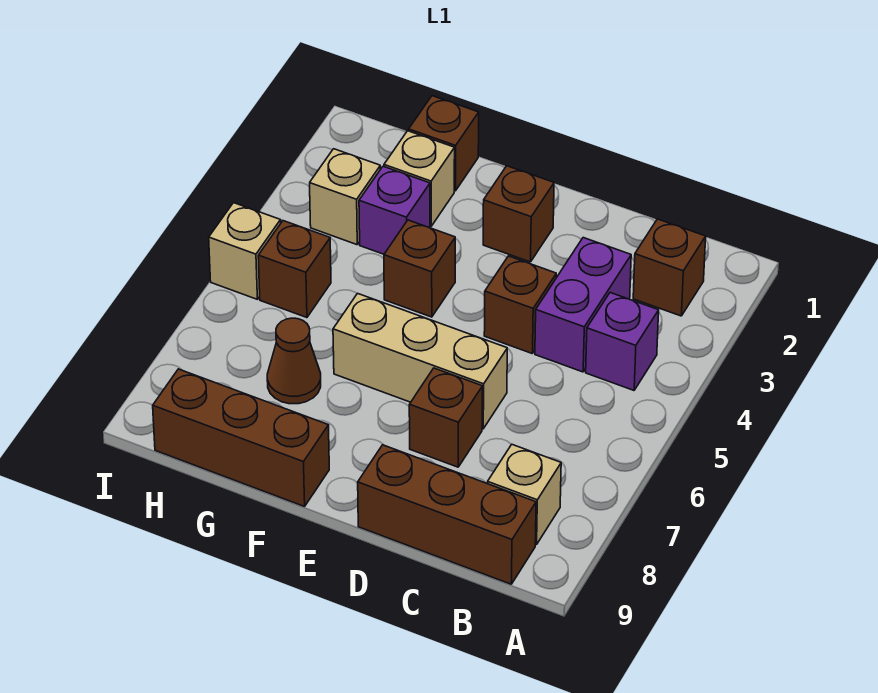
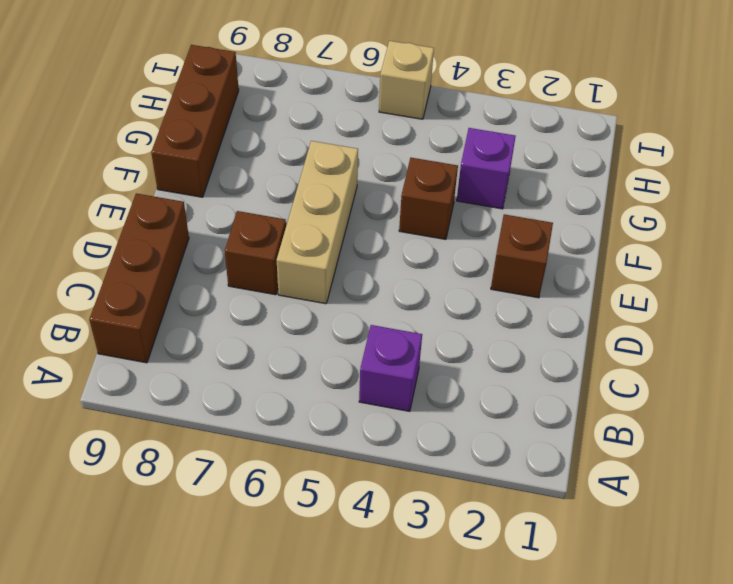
none -> brown 1x1 brick [633,219,706,316]
none -> tan 1x1 brick [488,444,561,545]
none -> purple 1x2 brick [535,238,631,372]

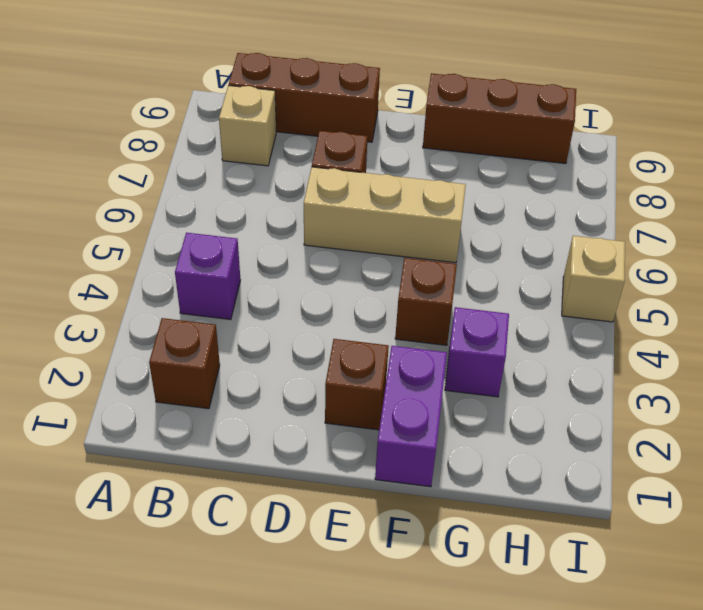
purple 1x2 brick [375,346,447,487] -> purple 1x2 brick moved to [535,238,631,372]
none -> brown 1x1 brick [484,256,556,354]
none -> brown 1x1 brick [409,96,479,191]
none -> tan 1x1 brick [384,131,455,226]

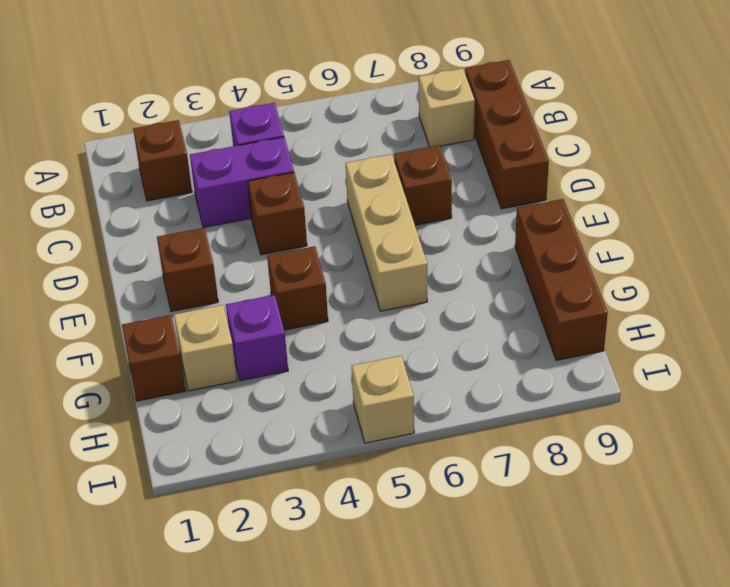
none -> brown 1x1 cone [267,318,321,404]
none -> tan 1x1 brick [310,149,380,245]
none -> brown 1x1 brick [258,221,331,318]

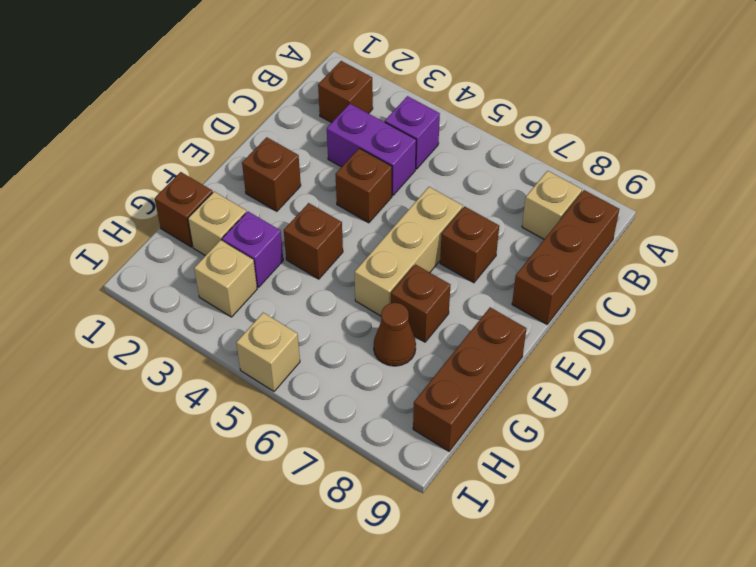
brown 1x1 brick [391,265,450,342] -> brown 1x1 brick moved to [258,221,331,318]

